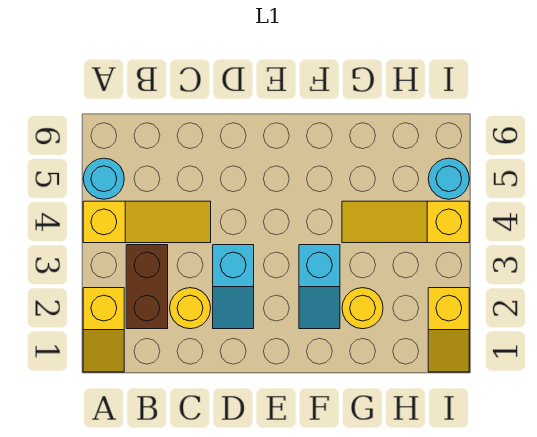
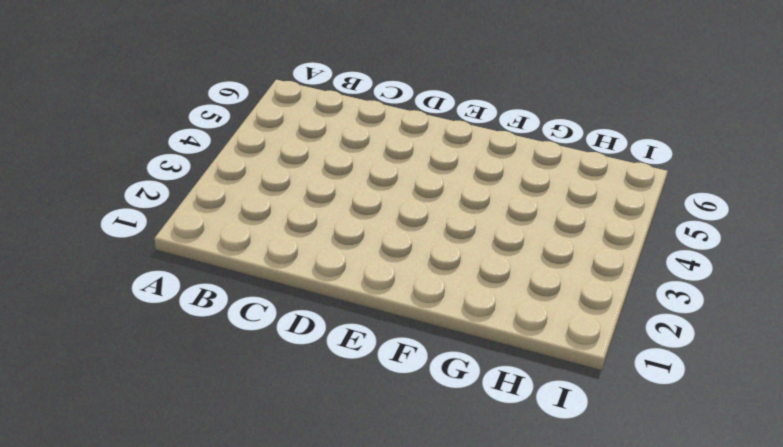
none -> yellow 1x2 slope [83,288,124,372]
none -> yellow 1x3 slope [83,201,211,243]

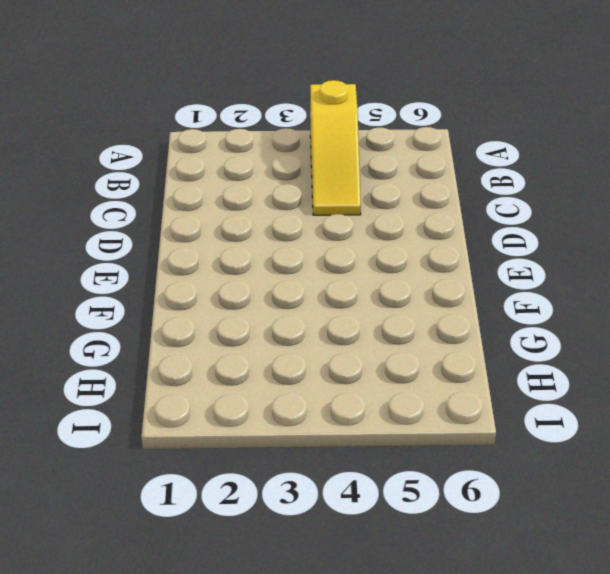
none -> yellow 1x2 slope [83,288,124,372]
none -> cyan 1x1 round brick [83,158,124,199]

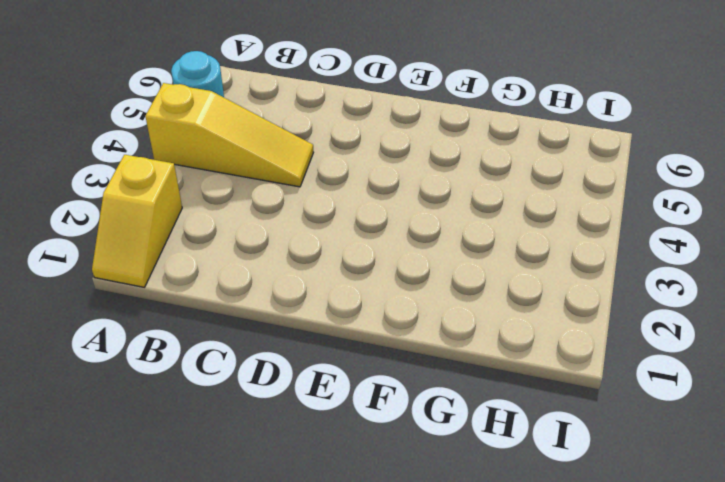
none -> brown 1x2 brick [126,245,168,329]
none -> yellow 1x1 round brick [170,288,211,329]

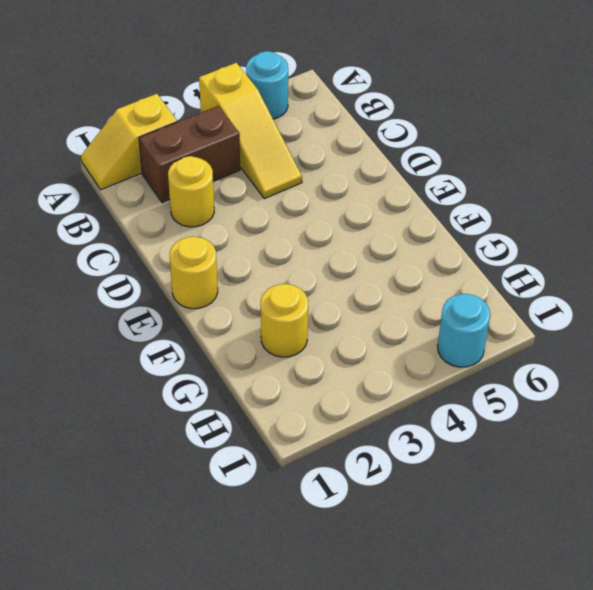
yellow 1x1 round brick [170,237,218,309] -> none
none -> cyan 1x2 slope [213,245,254,329]
none -> cyan 1x2 slope [299,245,340,329]

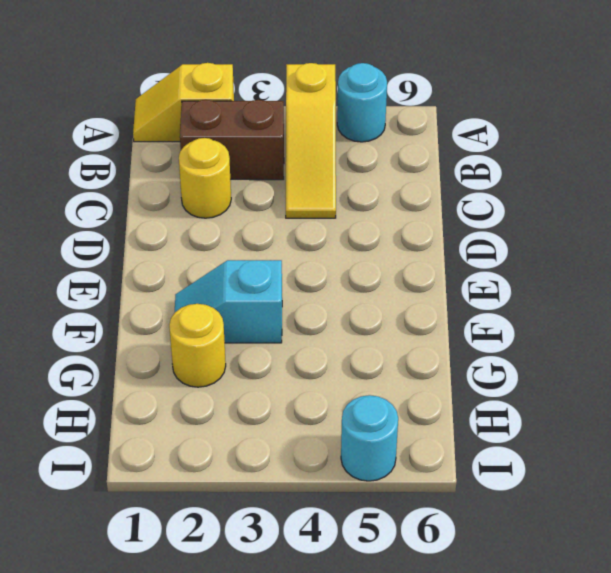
none -> cyan 1x2 slope [213,245,254,329]
none -> yellow 1x3 slope [342,201,469,243]

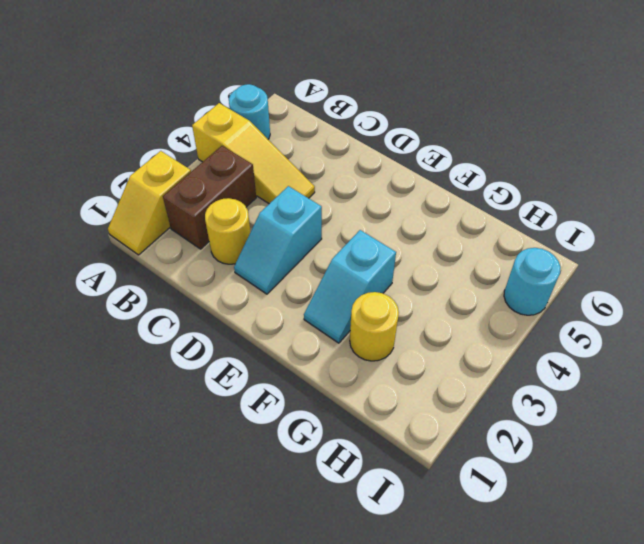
none -> yellow 1x3 slope [342,201,469,243]
none -> yellow 1x2 slope [428,288,469,372]

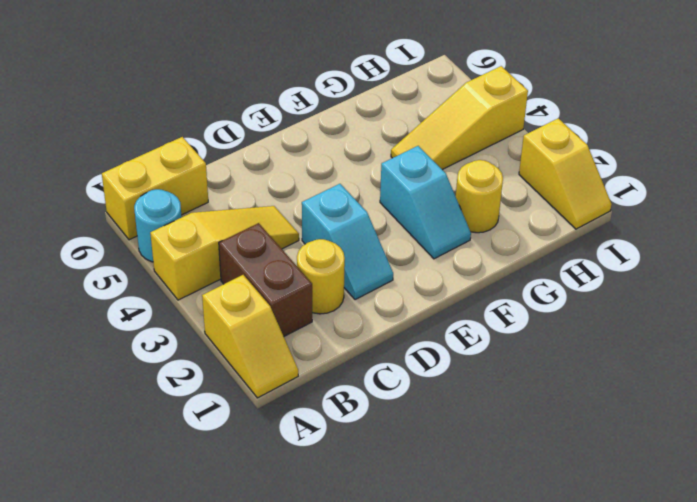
yellow 1x2 brick [102,137,208,240] -> none
none -> cyan 1x1 round brick [428,158,469,199]

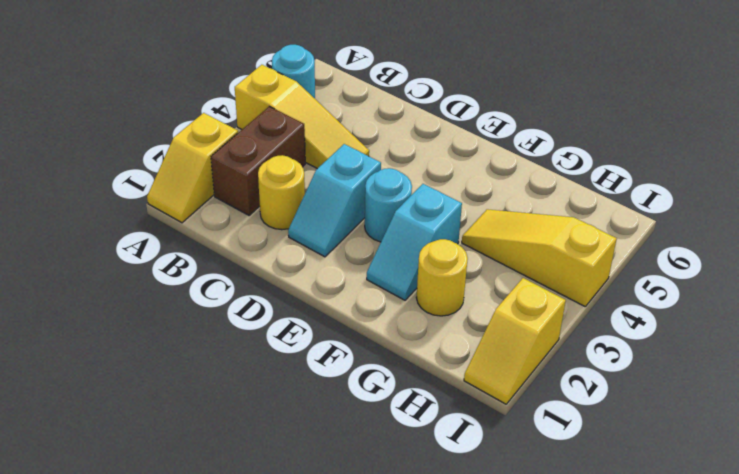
cyan 1x1 round brick [365,168,412,242] -> cyan 1x1 round brick moved to [428,158,469,199]

